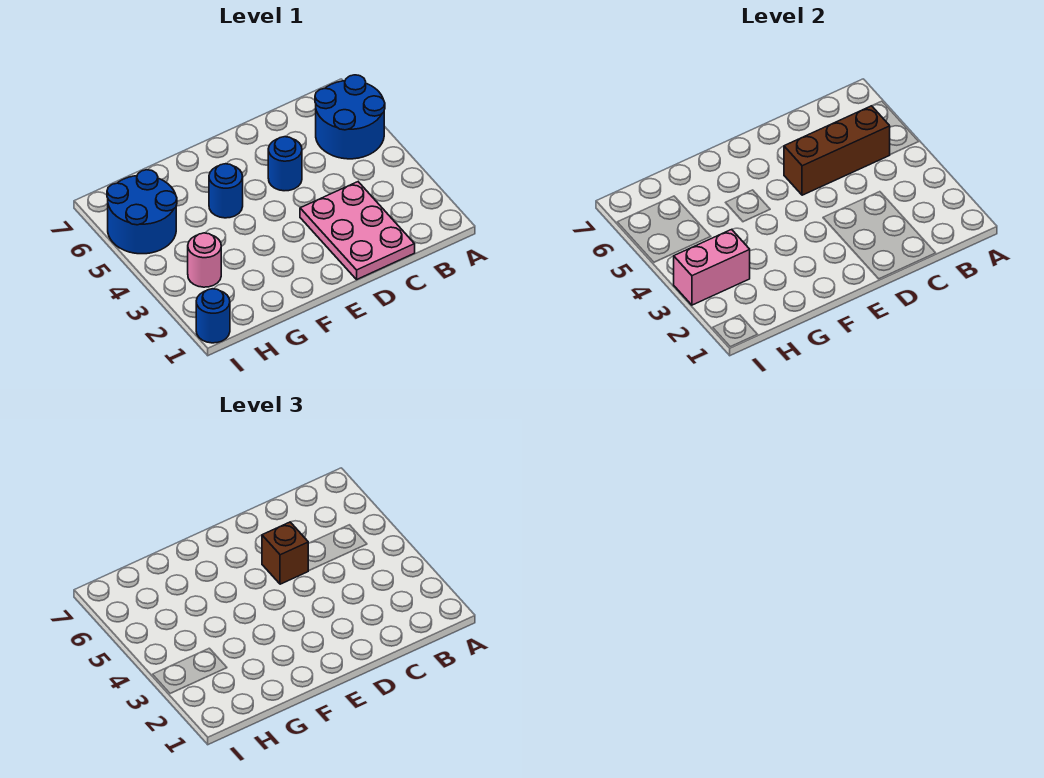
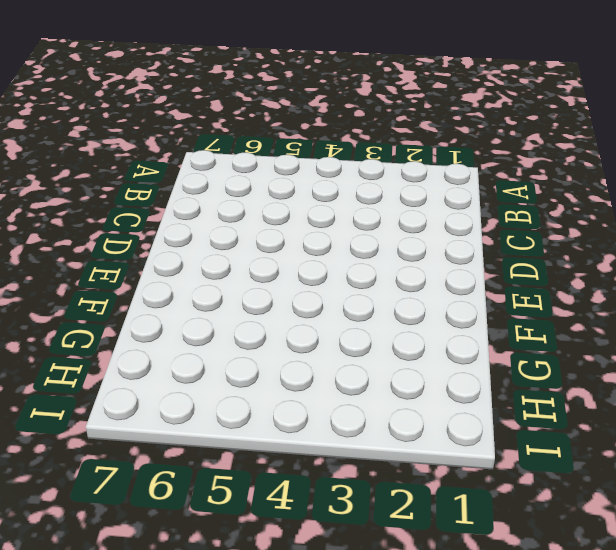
none -> blue 2x2 round brick [315,75,385,159]
none -> pink 2x3 plate [300,182,415,279]

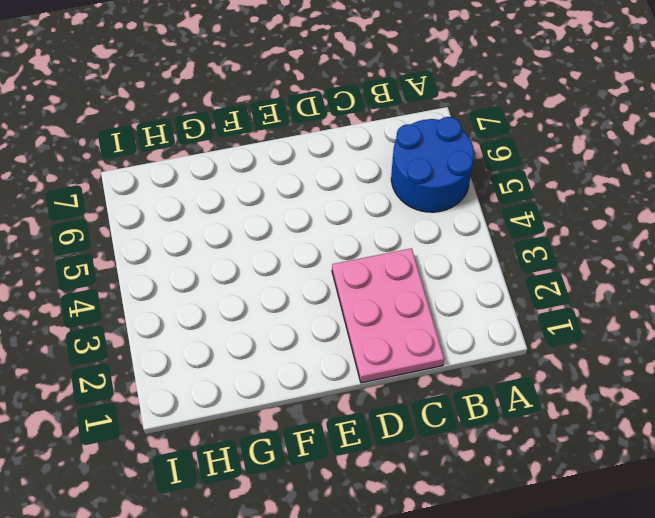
none -> blue 1x1 round brick [268,137,302,191]
none -> blue 1x1 round brick [209,164,243,218]

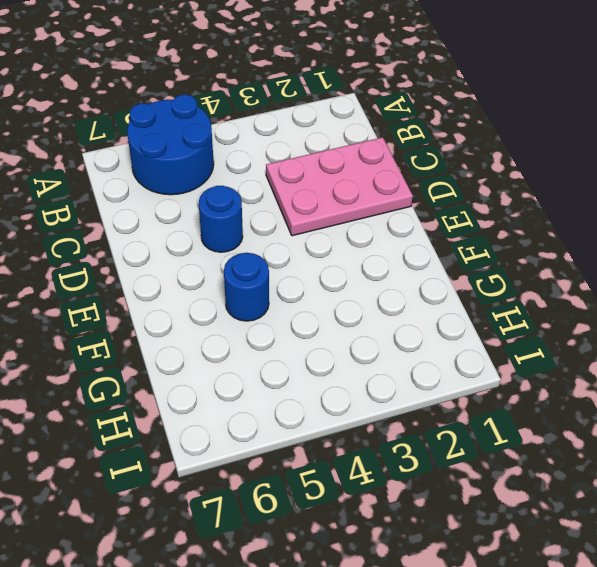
none -> pink 1x1 round brick [188,233,221,287]
none -> blue 2x2 round brick [107,170,177,254]

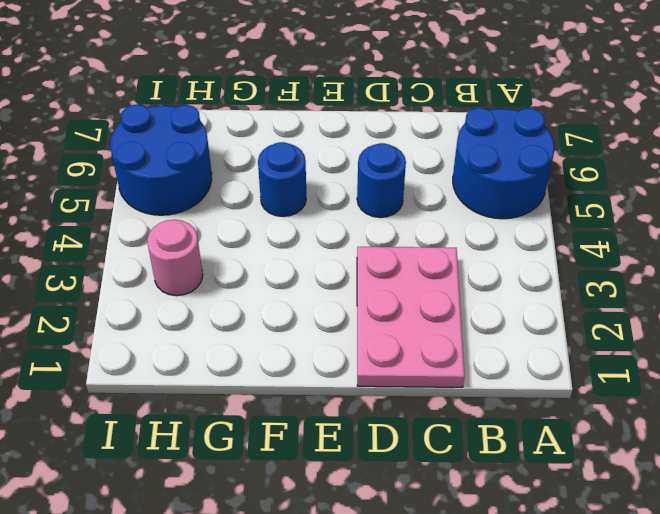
none -> blue 1x1 round brick [196,289,230,343]
none -> brown 1x3 brick [784,106,890,195]

